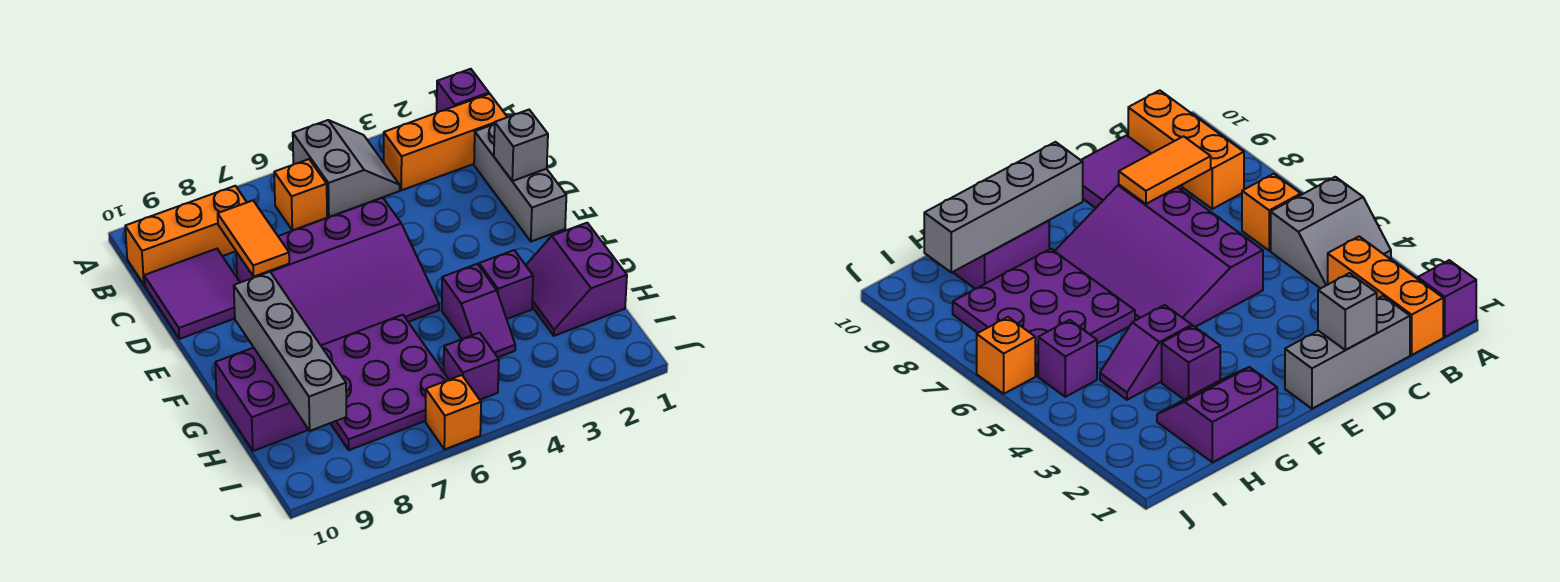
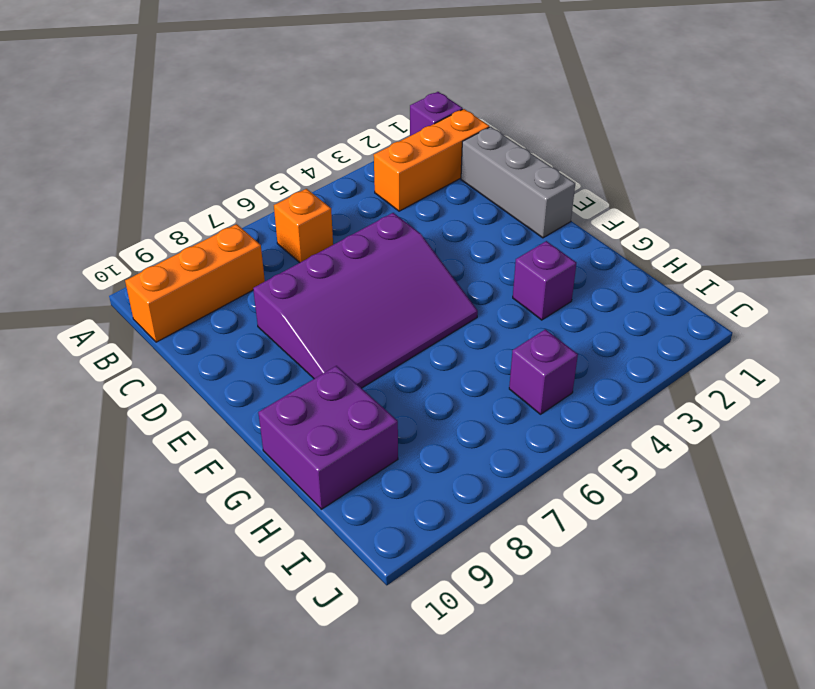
none -> grey 2x2 slope [293,120,400,217]
none -> purple 2x2 tile [144,249,240,339]
none -> purple 2x2 slope [526,223,627,336]

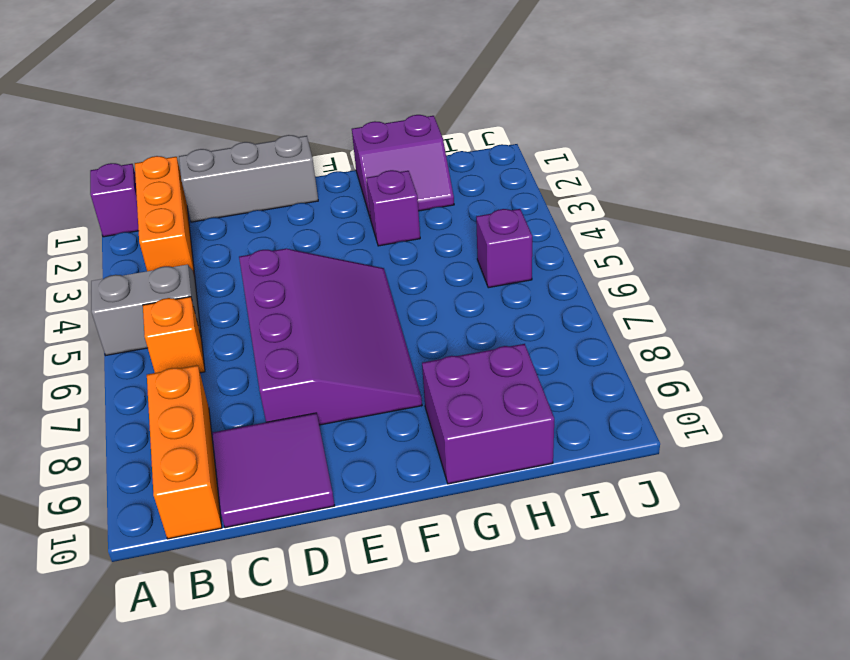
none -> purple 1x2 slope [442,264,515,357]
none -> purple 3x3 plate [321,315,449,450]
none -> orange 1x1 brick [426,375,481,450]

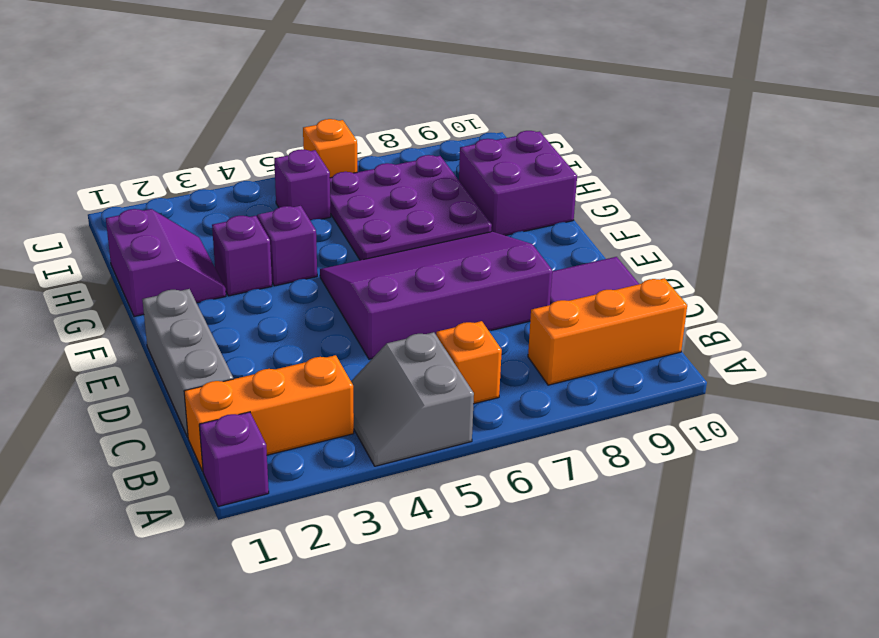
none -> orange 1x2 tile [218,201,289,277]
none -> grey 1x1 brick [494,110,548,181]
none -> grey 1x4 brick [234,272,346,431]

